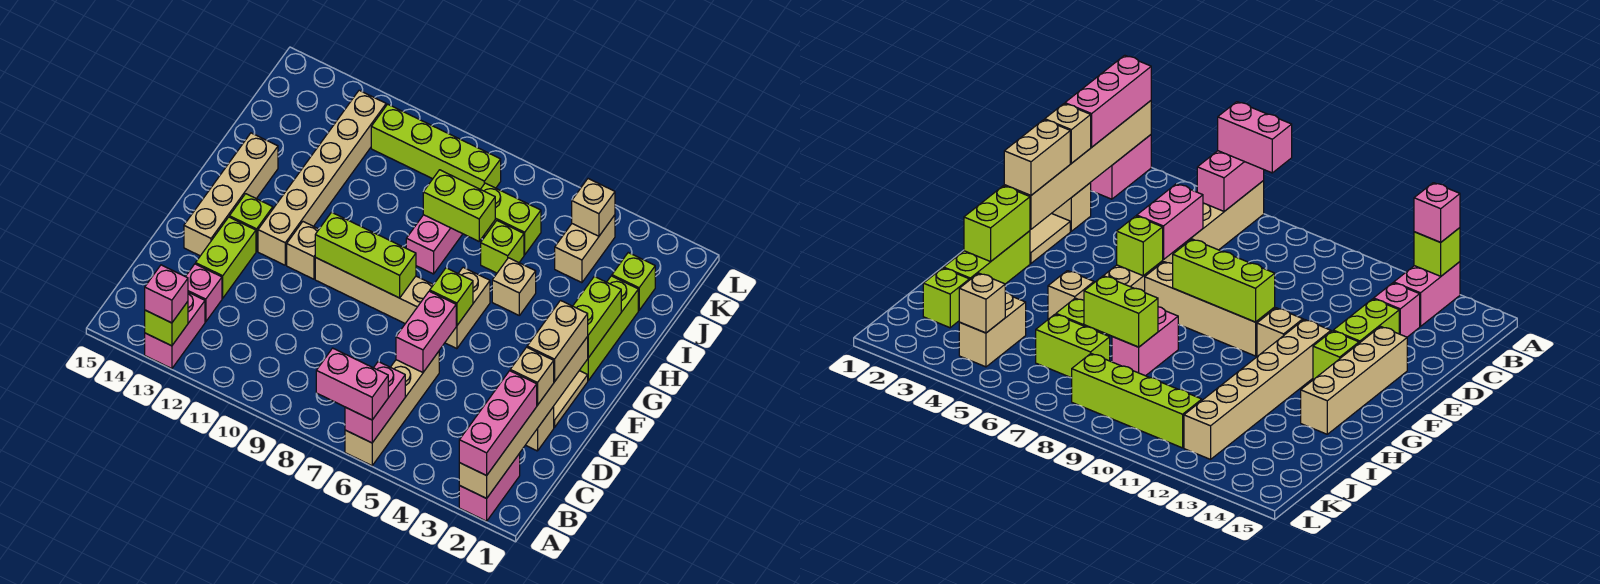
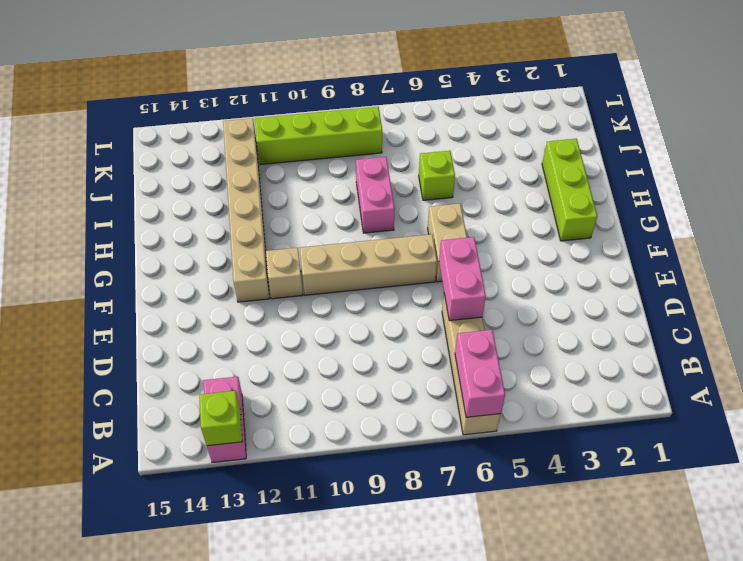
none -> pink 1x2 brick [459,454,520,521]
none -> pink 1x1 brick [186,264,222,322]
none -> tan 1x1 brick [526,407,554,451]
none -> lime 1x2 brick [196,217,256,298]

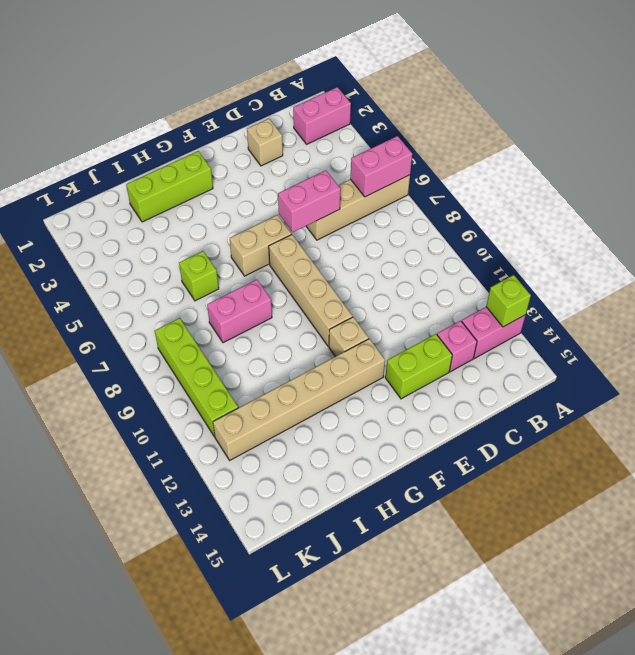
none -> tan 1x2 tile [553,371,588,428]
none -> tan 1x4 brick [184,133,278,256]
none -> lime 1x1 brick [229,194,273,251]
none -> tan 1x1 brick [492,258,536,315]

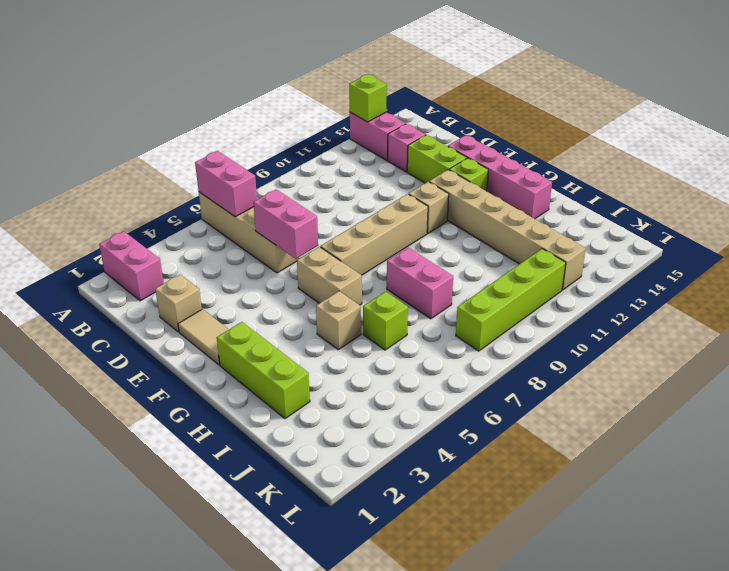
pink 1x4 brick [448,135,552,219] -> tan 1x4 brick [184,133,278,256]
none -> lime 1x1 brick [612,253,655,310]
none -> tan 1x2 brick [555,215,615,283]
none -> lime 1x2 brick [481,183,541,255]
none -> tan 1x6 brick [459,337,588,498]

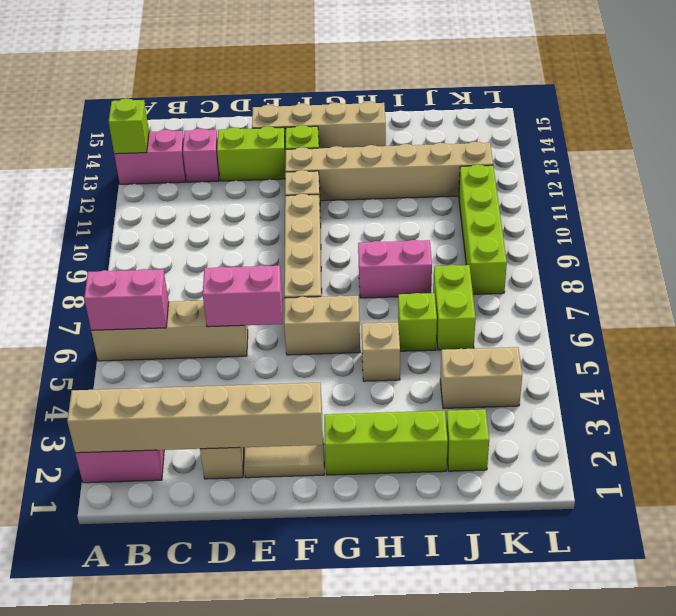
none -> lime 1x1 brick [430,268,473,326]
none -> lime 1x3 brick [315,212,416,298]
none -> lime 1x2 brick [573,276,621,358]
none -> lime 1x2 brick [423,170,495,241]

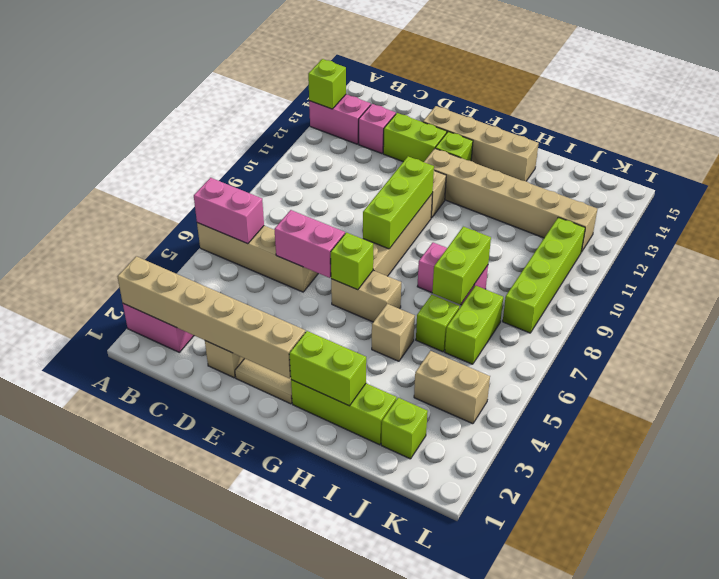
none -> tan 1x1 brick [572,179,615,236]
none -> pink 1x3 brick [459,371,537,476]
none -> pink 1x2 brick [316,348,388,420]
none -> pink 1x1 brick [145,265,188,323]

